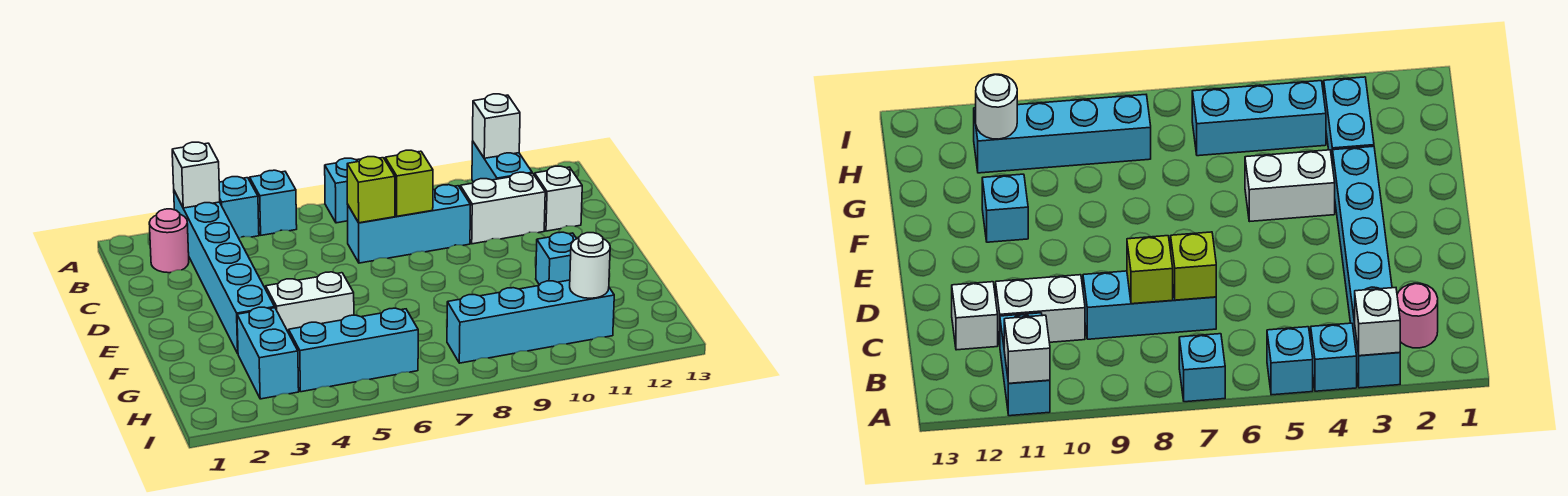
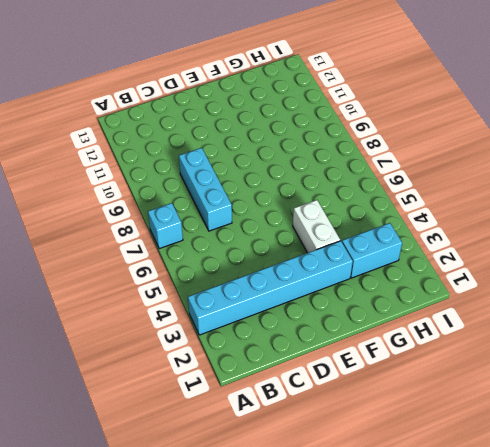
none -> cyan 1x1 brick [219,177,259,238]
none -> cyan 1x1 brick [250,170,297,235]
none -> cyan 1x2 brick [472,141,532,182]

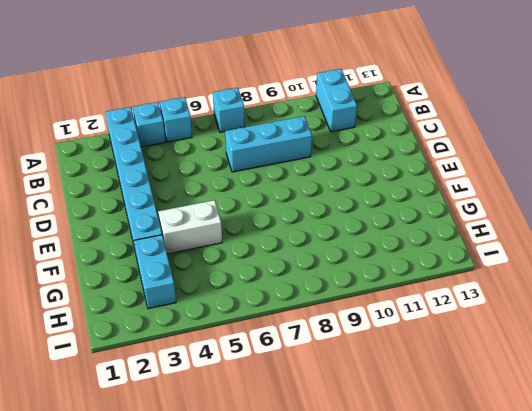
none -> pink 1x1 round brick [149,209,189,273]
none -> white 1x2 brick [460,172,545,244]
none -> white 1x1 brick [535,166,582,231]

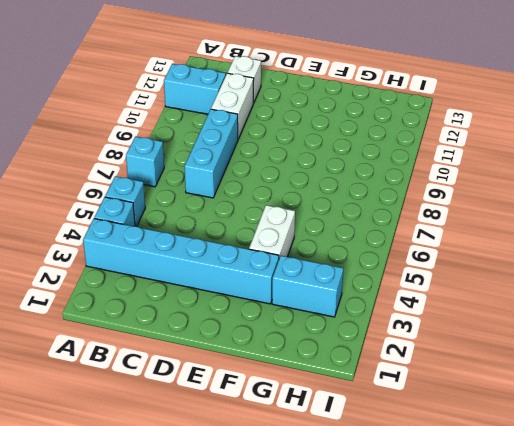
none -> pink 1x1 round brick [149,209,189,273]
none -> cyan 1x1 brick [536,232,577,285]
none -> cyan 1x3 brick [289,308,418,392]

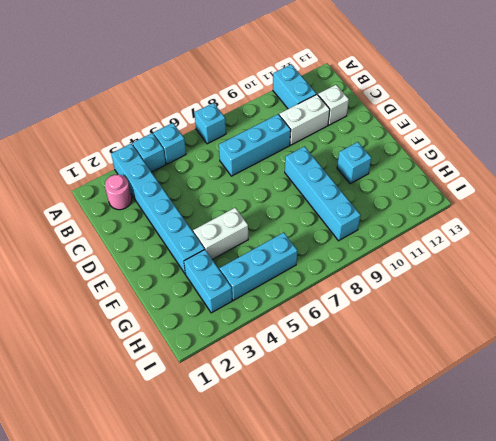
cyan 1x4 brick [285,147,360,241] -> cyan 1x4 brick turned to [447,280,614,363]
none -> white 1x1 brick [172,142,220,208]
none -> white 1x1 brick [473,94,520,158]
none -> lime 1x1 brick [347,157,395,223]

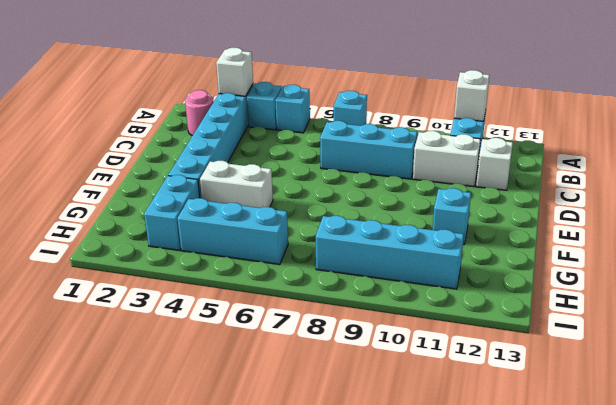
none -> lime 1x1 brick [347,157,395,223]
none -> lime 1x1 brick [385,150,433,216]
none -> white 1x1 round brick [570,233,610,298]

